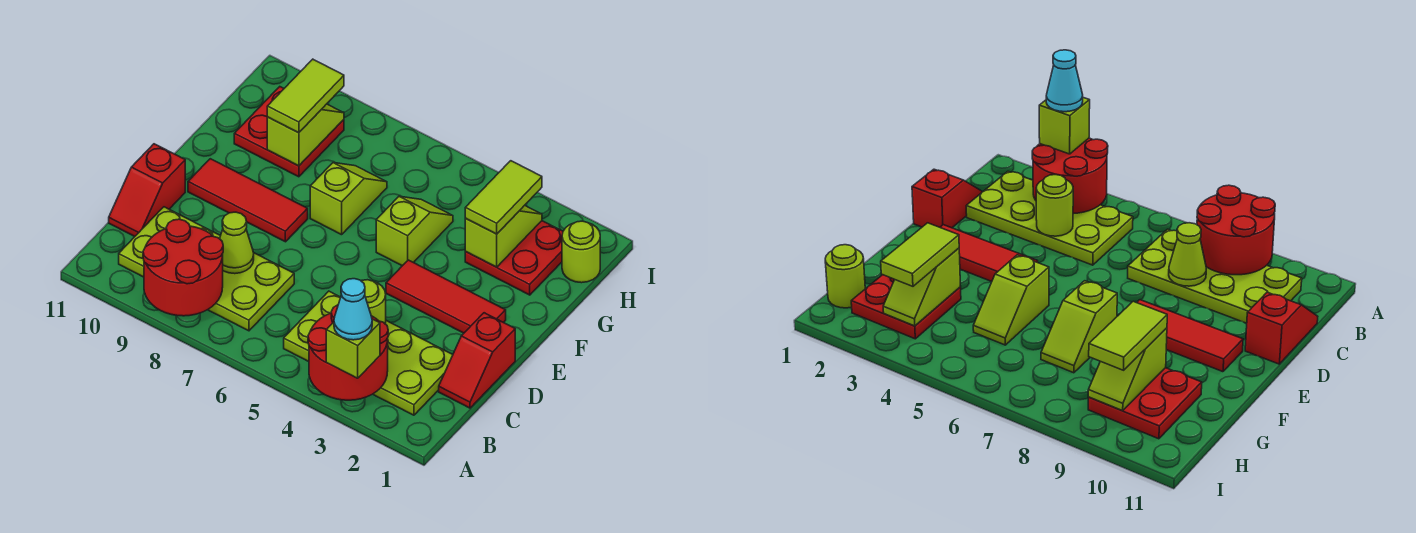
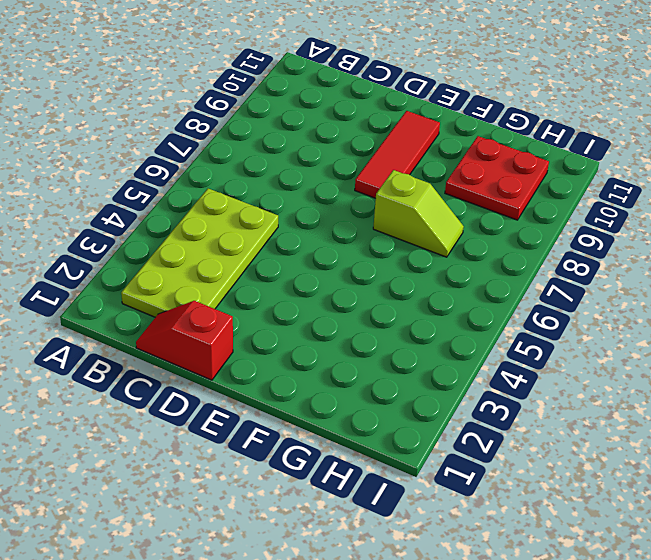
none -> lime 2x4 plate [119,207,294,331]
none -> red 1x2 slope [109,144,185,237]
none -> red 1x3 tile [386,260,506,333]

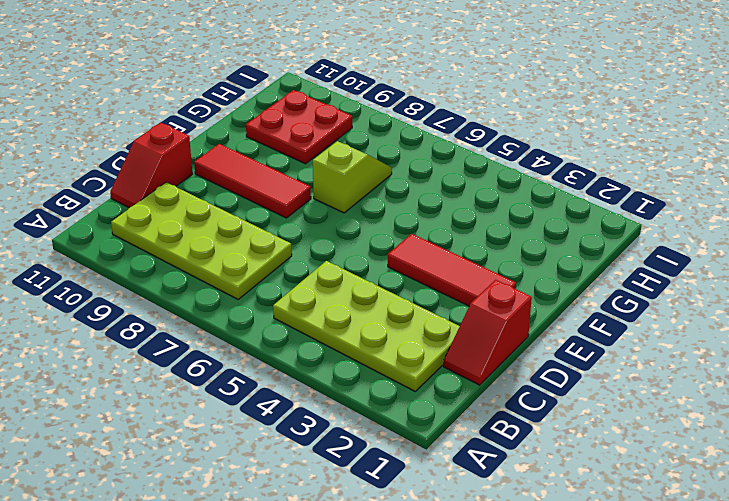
none -> lime 1x2 slope [376,196,453,266]
none -> red 2x2 plate [465,221,563,295]
none -> lime 1x1 round brick [562,221,600,283]

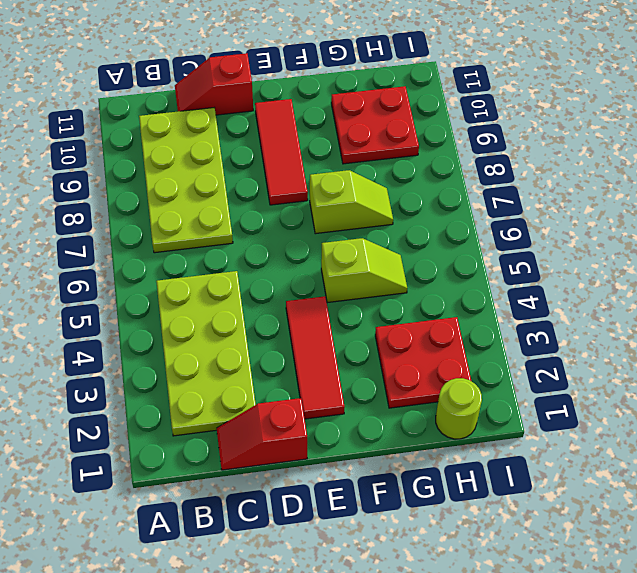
none -> red 2x2 round brick [308,305,388,400]
none -> red 2x2 round brick [143,219,223,316]
none -> lime 1x1 round brick [361,280,386,324]

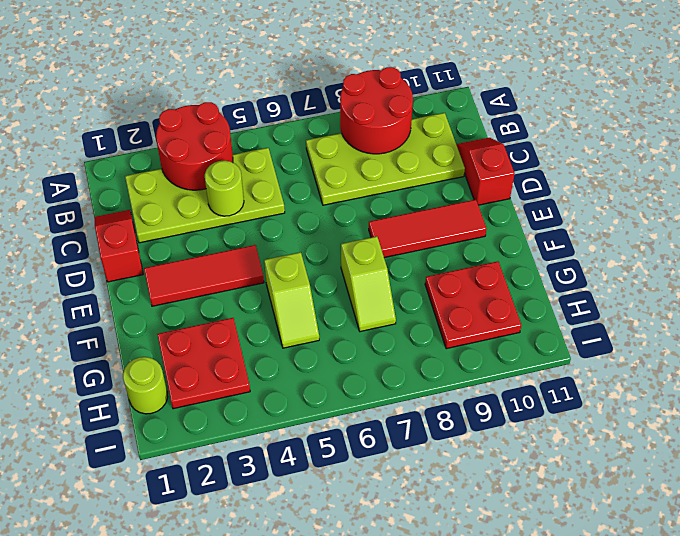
none -> lime 1x1 cone [220,212,254,274]
none -> lime 1x2 slope [465,205,542,267]
none -> lime 1x2 slope [267,104,344,166]

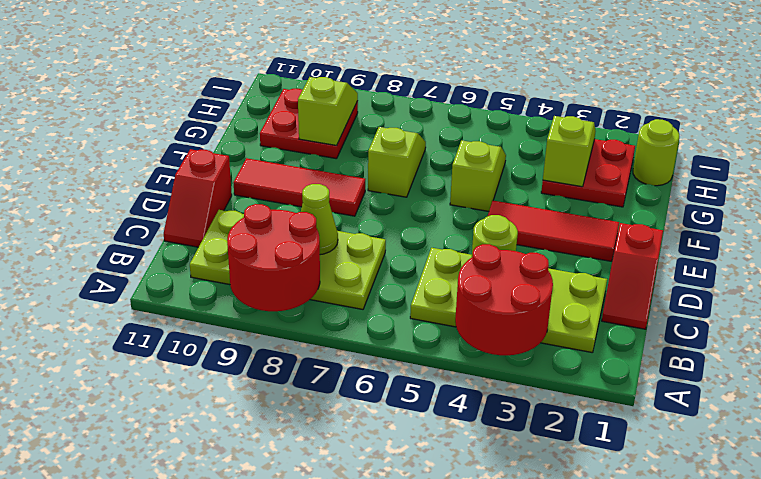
none -> lime 1x1 brick [326,319,380,378]
none -> lime 1x2 tile [465,161,542,234]
none -> lime 1x2 tile [267,59,344,133]

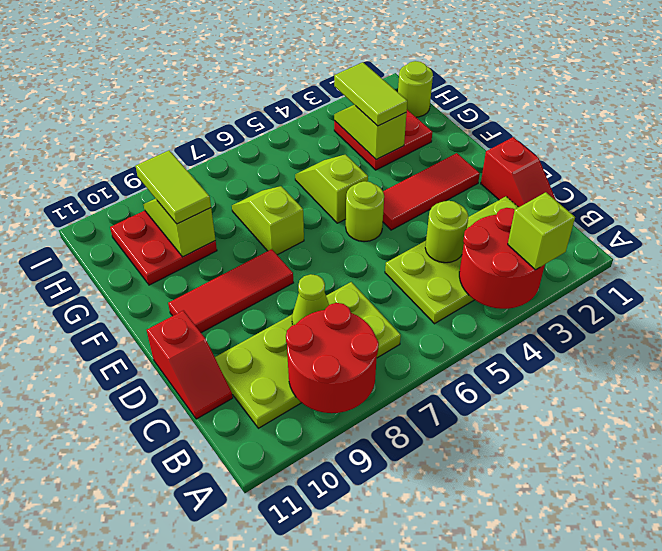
lime 1x1 round brick [346,181,384,242] -> none
none -> cyan 1x1 cone [334,279,372,340]

